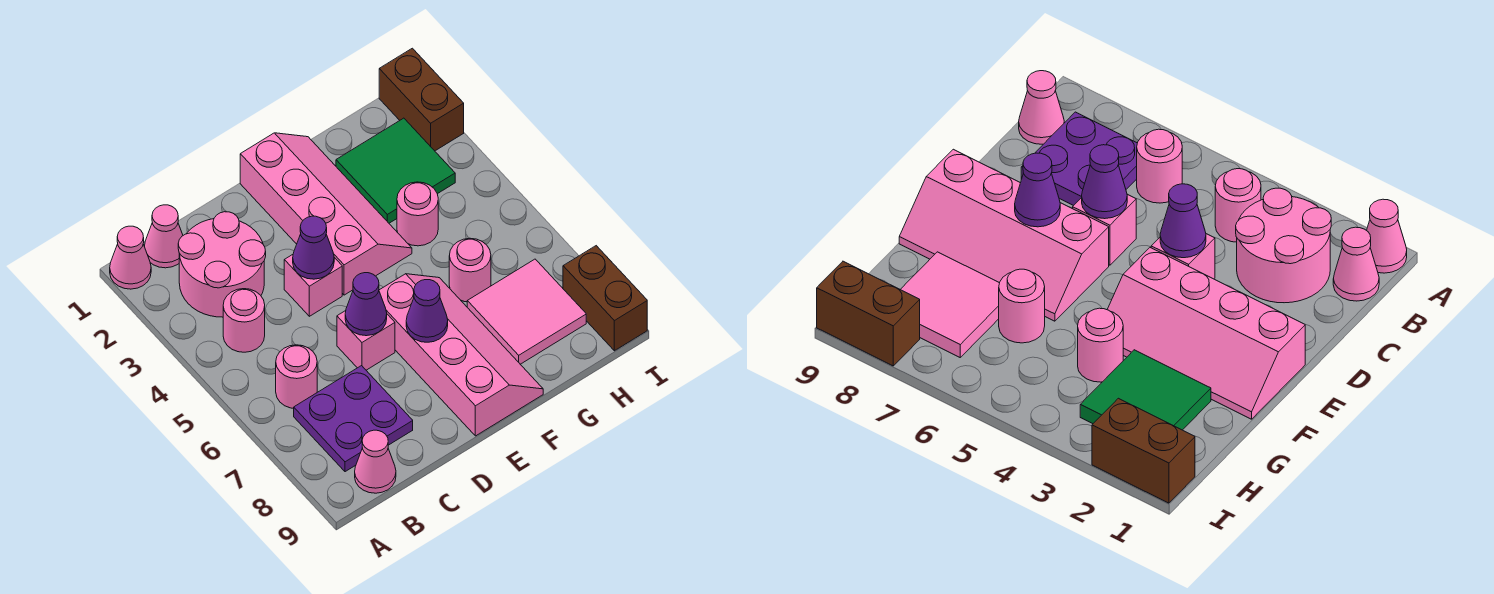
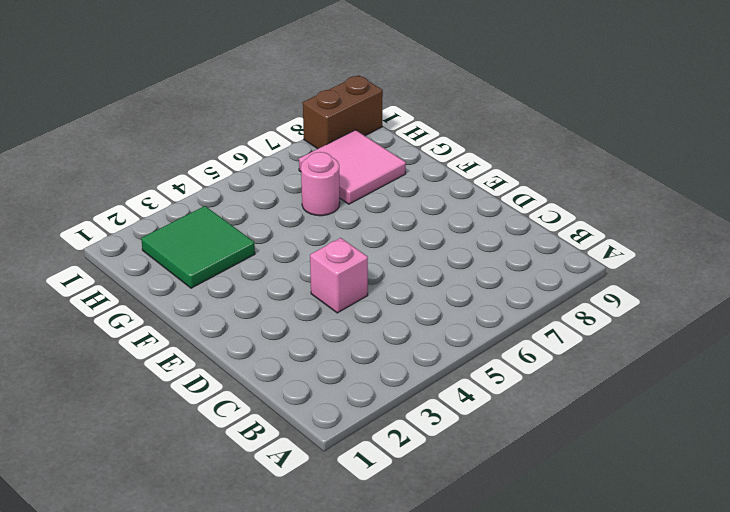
none -> pink 1x1 cone [110,226,151,289]
none -> pink 1x1 cone [144,205,183,268]
none -> pink 2x2 round brick [178,212,266,317]

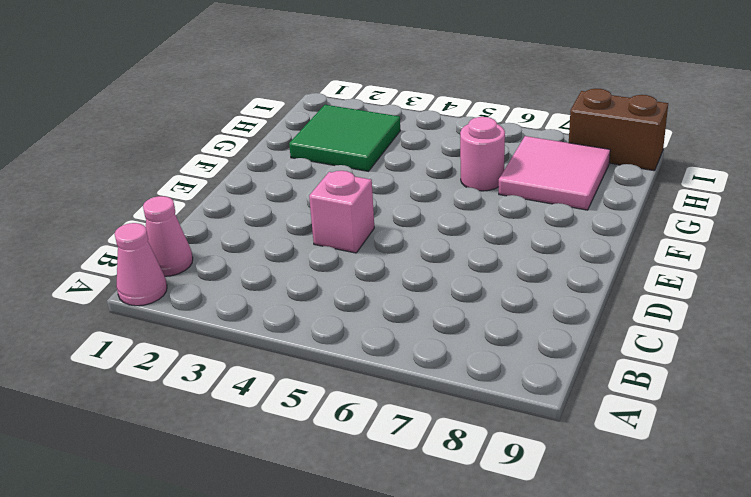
none -> pink 2x2 round brick [178,212,266,317]
none -> pink 1x1 round brick [223,289,265,352]
none -> pink 1x1 round brick [276,345,317,408]

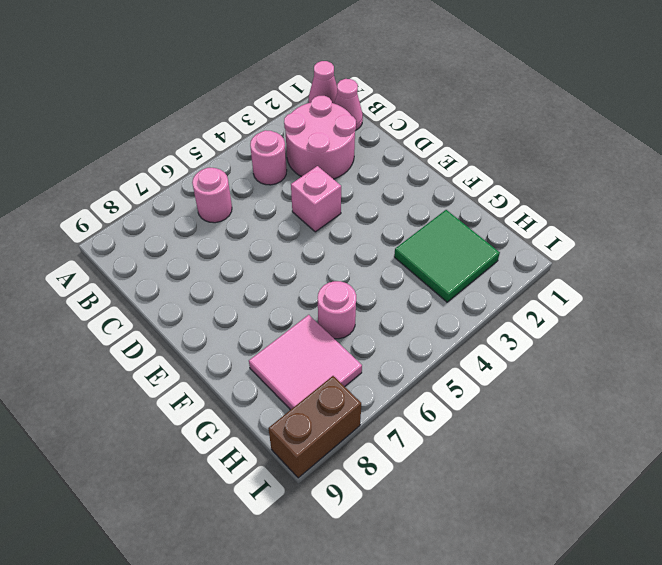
none -> purple 2x2 plate [294,366,413,472]
none -> pink 1x1 cone [355,430,396,493]
none -> pink 1x1 brick [337,311,395,370]

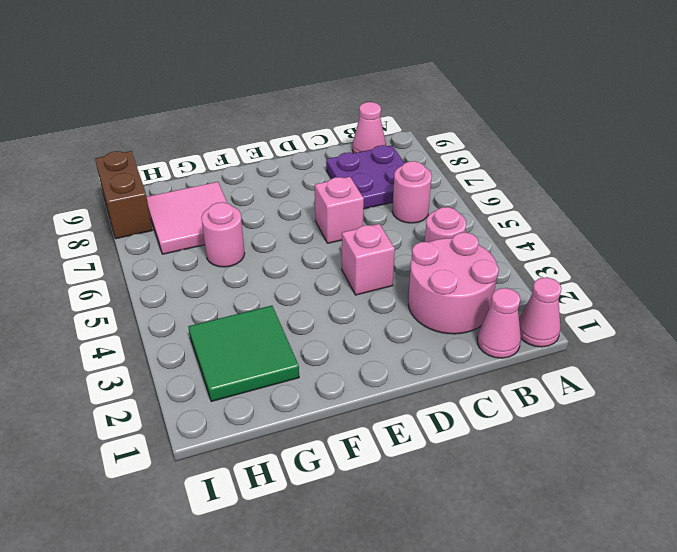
none -> pink 2x4 slope [240,133,412,295]
none -> pink 2x4 slope [379,274,543,436]
none -> pink 1x1 round brick [397,182,438,246]

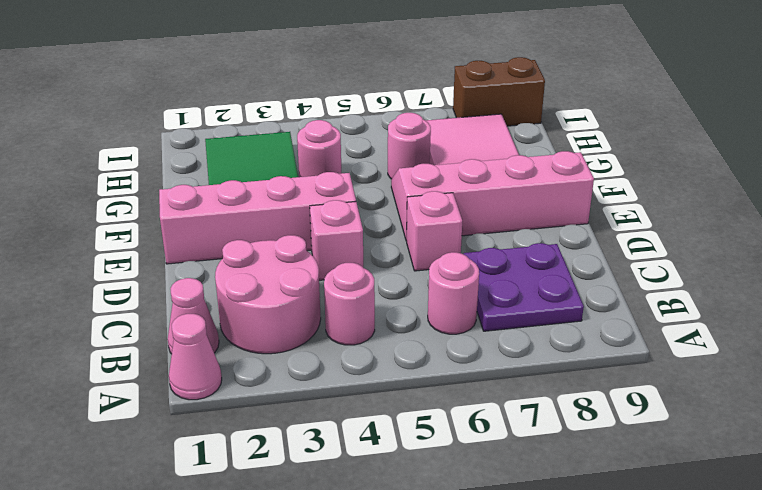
none -> pink 1x1 cone [355,430,396,493]
none -> brown 1x2 brick [379,48,464,151]
none -> purple 1x1 cone [293,216,334,279]

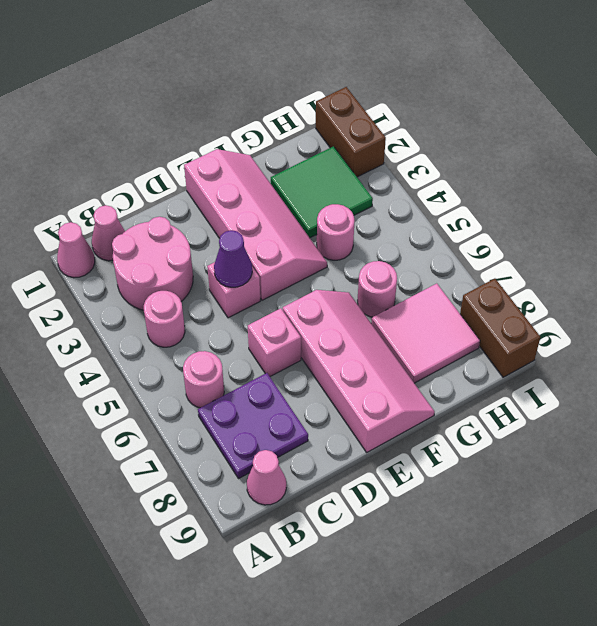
none -> purple 1x1 cone [345,273,387,336]
none -> purple 1x1 cone [406,280,448,342]

